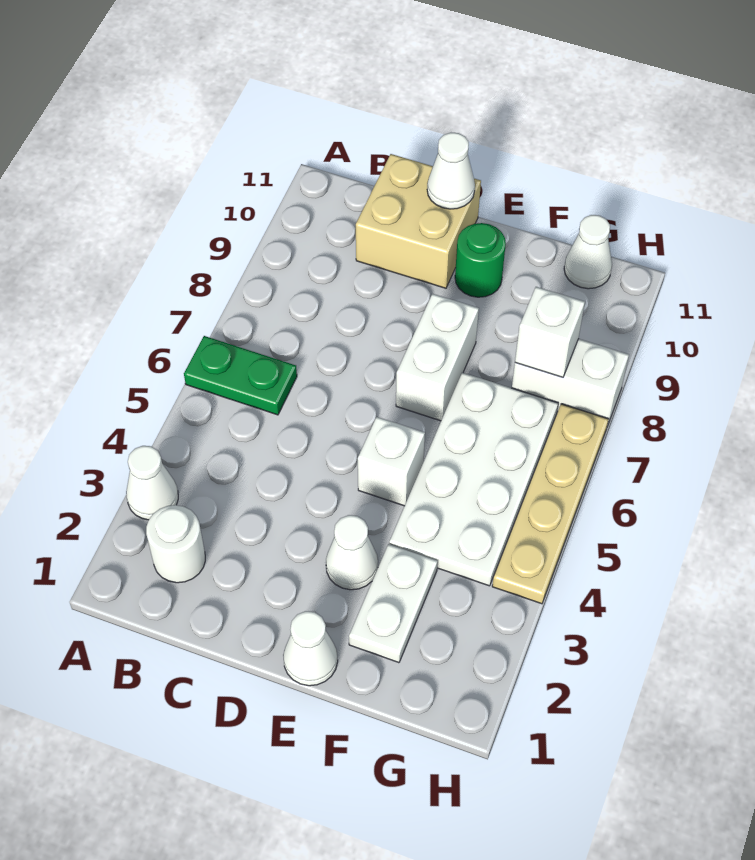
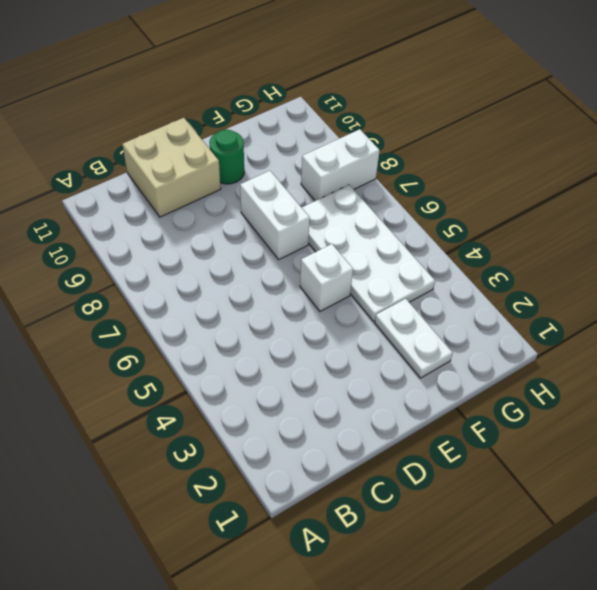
none -> white 1x1 cone [126,446,178,520]
none -> green 1x2 plate [184,336,297,415]
none -> white 1x1 round brick [146,505,205,583]

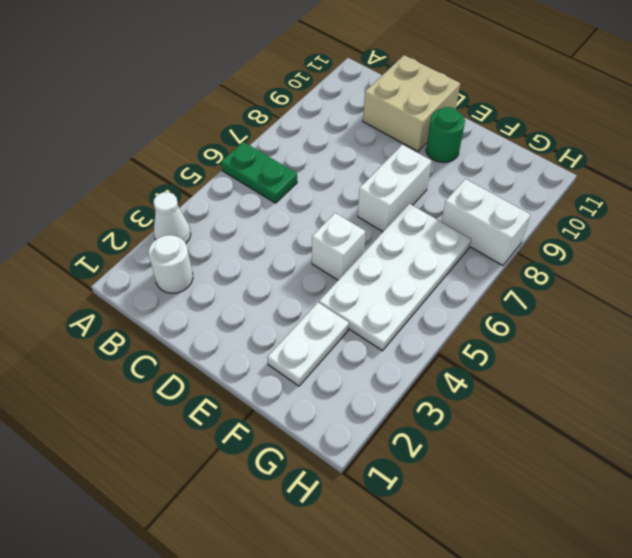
none -> white 1x1 cone [283,611,338,686]
none -> white 1x1 cone [326,515,378,590]
none -> white 1x1 cone [564,215,612,289]

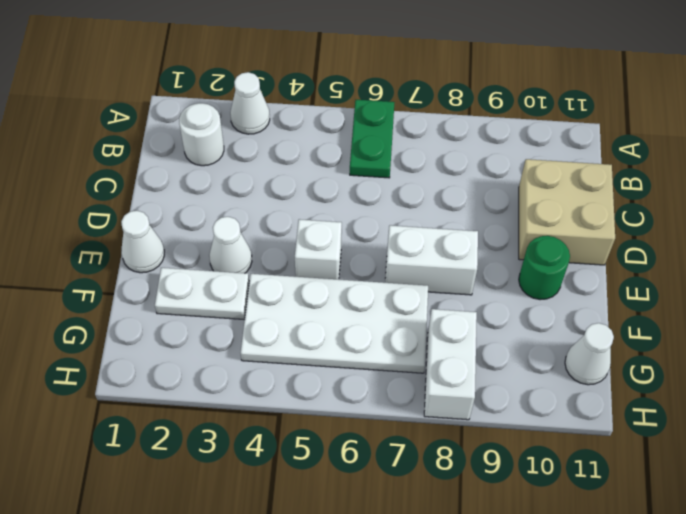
none -> tan 1x4 plate [492,404,609,604]
none -> white 1x1 cone [427,133,475,209]
none -> white 1x1 brick [515,287,585,377]

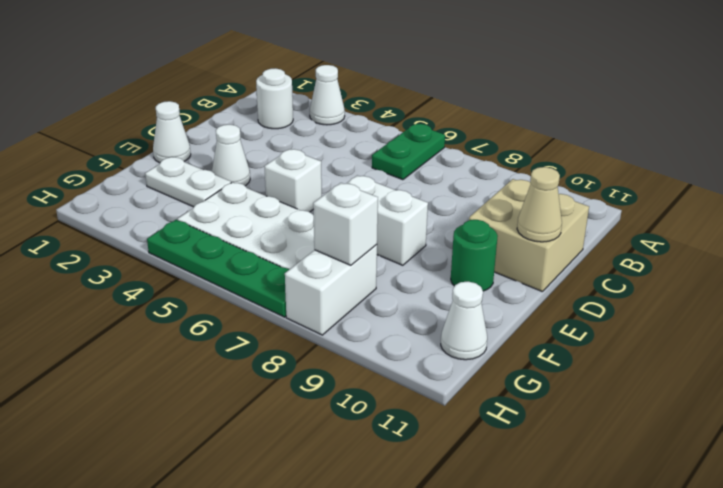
tan 1x1 cone [517,167,562,242] -> white 1x1 cone [427,133,475,209]
green 1x4 plate [147,220,289,317] -> tan 1x4 plate [492,404,609,604]

